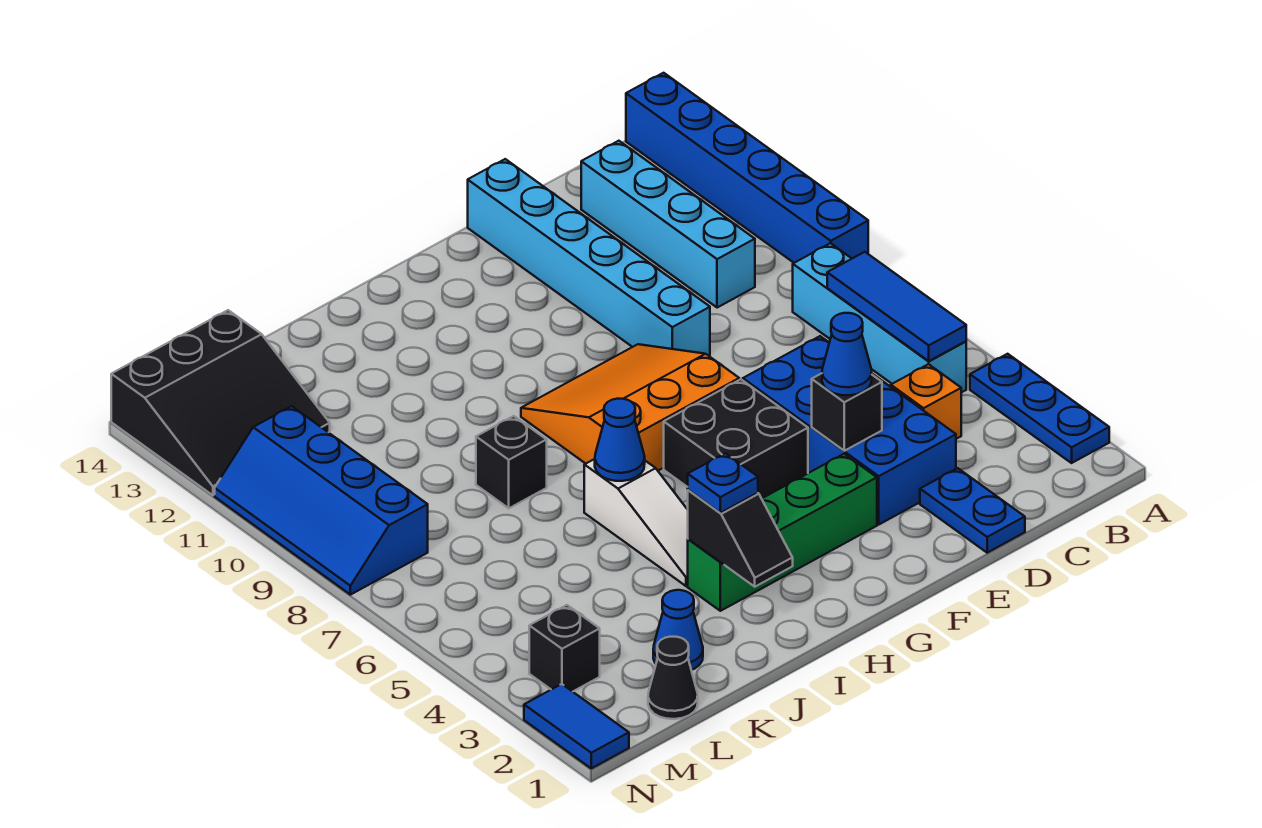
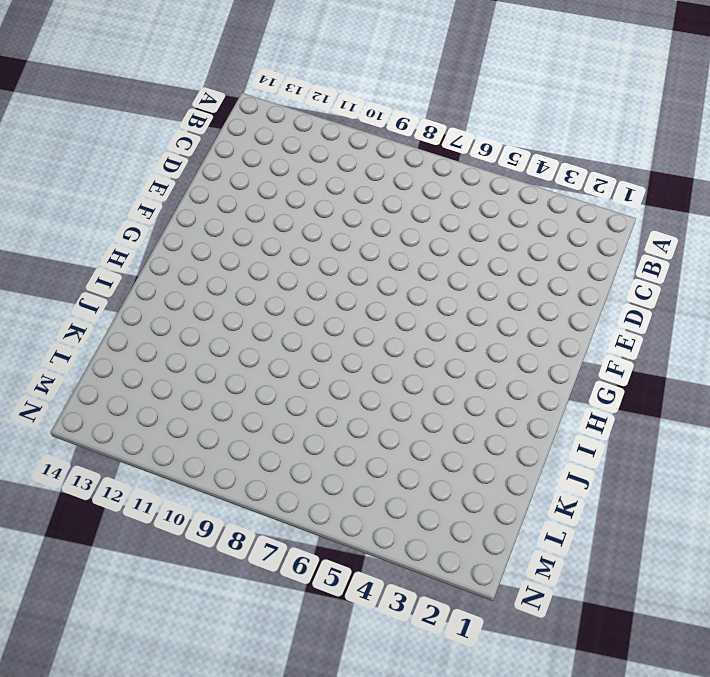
none -> blue 1x3 plate [970,354,1109,463]
none -> blue 1x6 brick [626,73,868,263]
none -> cyan 1x4 brick [793,243,966,393]

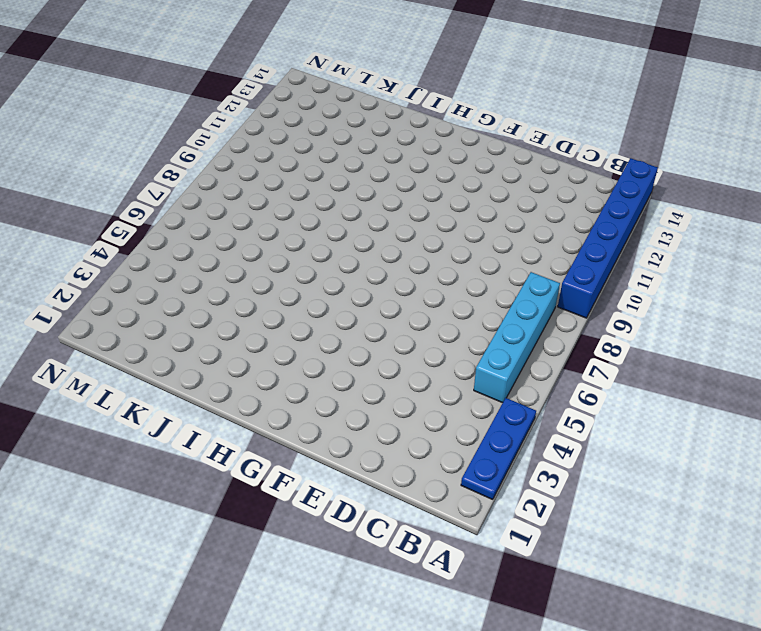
none -> orange 1x1 brick [891,364,961,439]
none -> cyan 1x4 brick [581,141,755,308]
none -> blue 1x2 plate [920,468,1025,553]

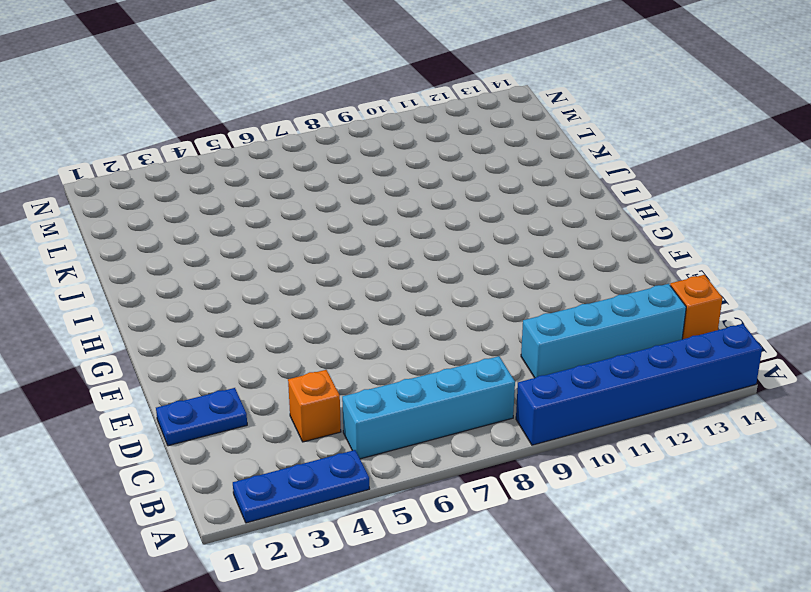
orange 1x1 brick [670,275,722,339] -> none
none -> blue 2x4 brick [743,336,956,524]
none -> cyan 1x6 brick [468,159,710,356]
none -> green 1x4 brick [688,454,877,611]

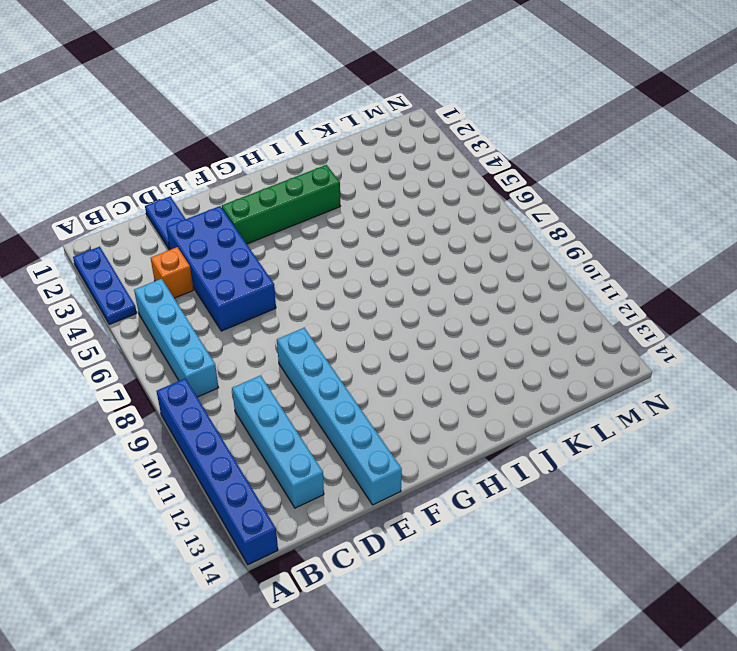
none -> black 2x2 brick [664,379,808,499]
none -> orange 3x3 slope [521,344,739,471]
none -> white 1x3 slope [584,459,688,586]

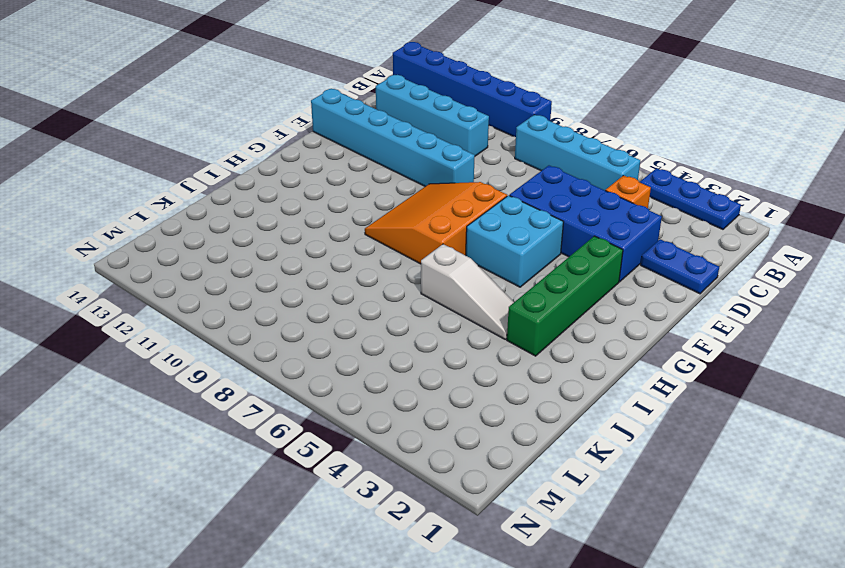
cyan 2x2 brick [466,195,563,287] -> black 2x2 brick [664,379,808,499]
none -> black 1x1 brick [476,416,547,508]
none -> blue 1x1 cone [653,590,703,670]
none -> black 1x1 cone [648,637,698,719]

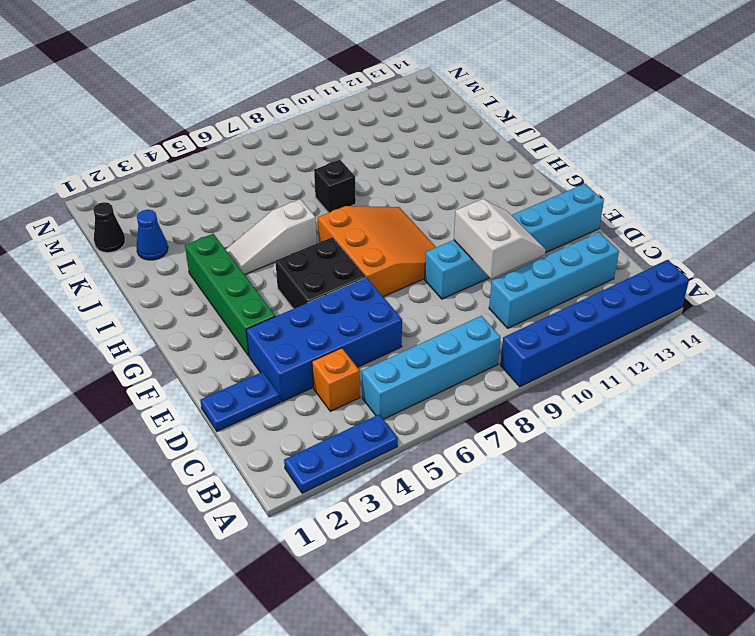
white 2x2 slope [454,199,546,279] -> none
none -> black 3x3 slope [111,310,330,495]
none -> black 1x1 brick [529,605,600,692]
none -> blue 2x4 slope [215,406,428,595]

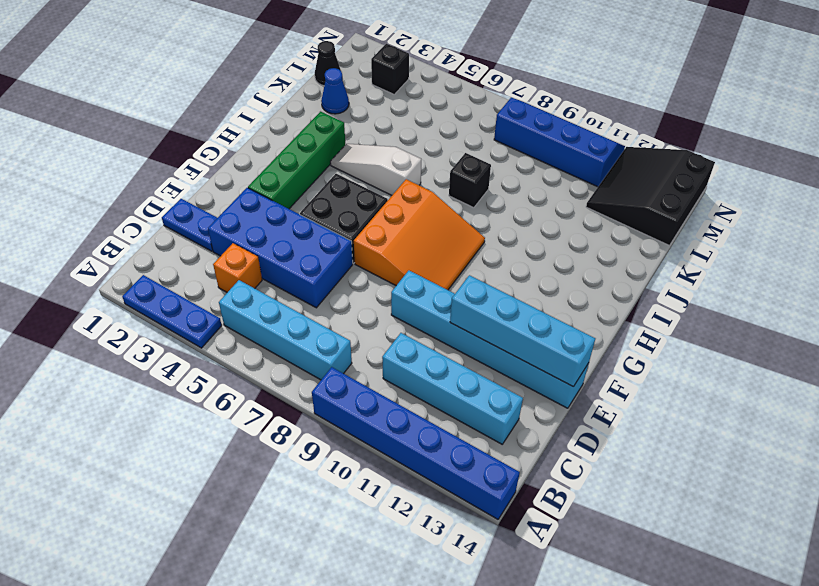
cyan 1x4 brick [450,275,595,387] -> none
none -> blue 1x2 tile [524,684,629,768]
none -> blue 1x3 tile [827,252,966,361]
none -> black 1x1 brick [812,373,882,451]

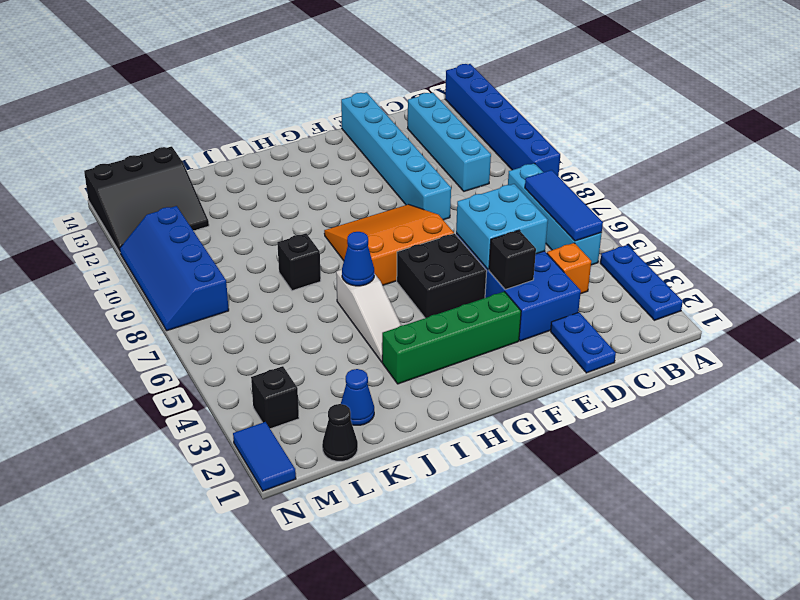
cyan 2x2 brick [456,184,548,270] -> none
none -> black 1x2 slope [688,490,793,587]
none -> blue 1x1 cone [822,313,872,395]
none -> blue 1x1 plate [688,453,758,513]

